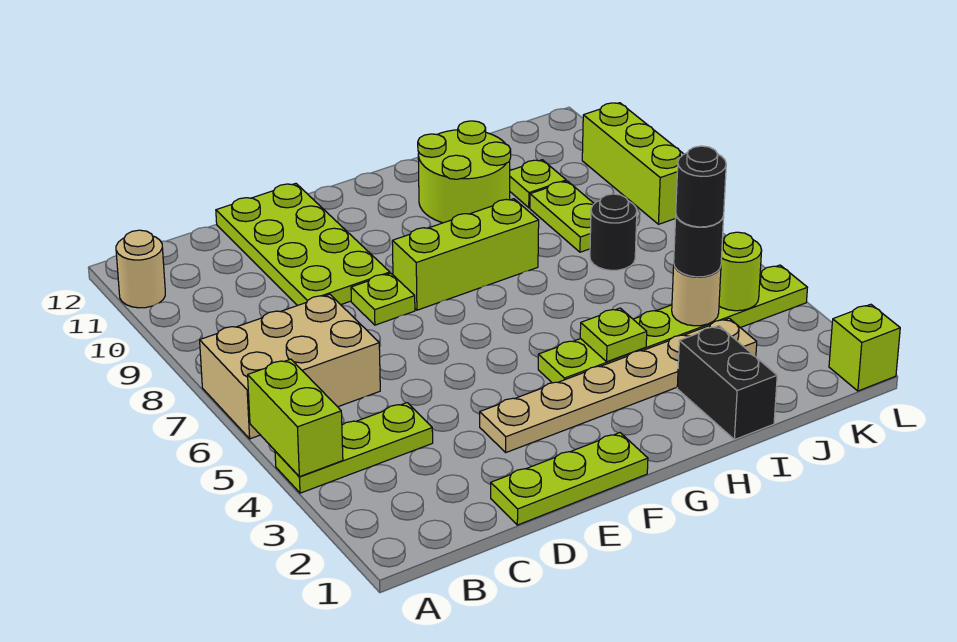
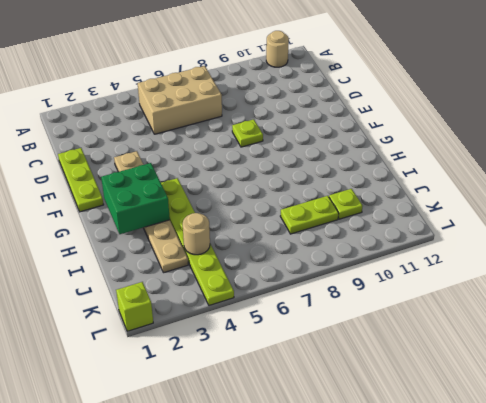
tan 2x3 brick [138,66,222,134] -> tan 2x3 brick turned to [200,294,380,439]
green 2x2 brick [101,163,170,234] -> none
none -> lime 1x3 plate [275,403,433,493]
none -> lime 2x4 plate [216,183,390,306]
none -> lime 1x3 brick [392,199,539,310]

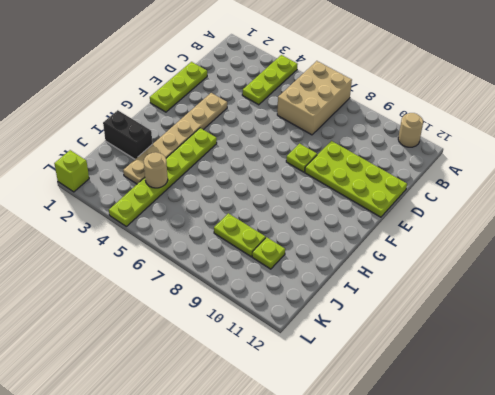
none -> lime 1x3 brick [392,199,539,310]
none -> lime 2x2 round brick [418,121,511,223]
none -> black 1x1 round brick [590,194,637,270]

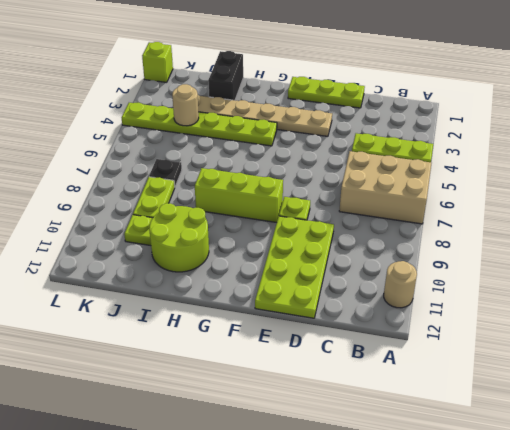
black 1x1 plate [149,159,182,186] -> black 1x1 round brick [590,194,637,270]
none -> lime 1x3 brick [582,103,684,224]
none -> lime 1x2 brick [248,359,343,477]
none -> lime 1x1 plate [580,308,647,362]

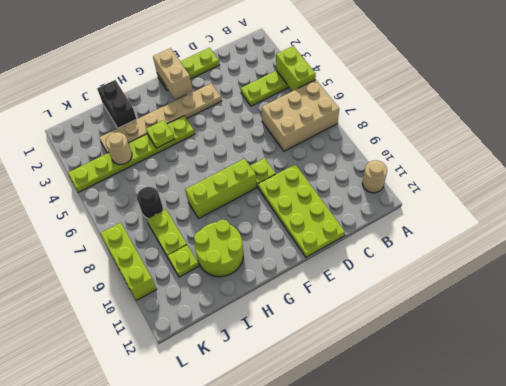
tan 1x2 brick [153,48,193,99] -> none
none -> lime 1x1 brick [829,304,900,391]
none -> lime 1x1 round brick [719,232,762,311]
none -> black 1x1 round brick [674,216,724,277]

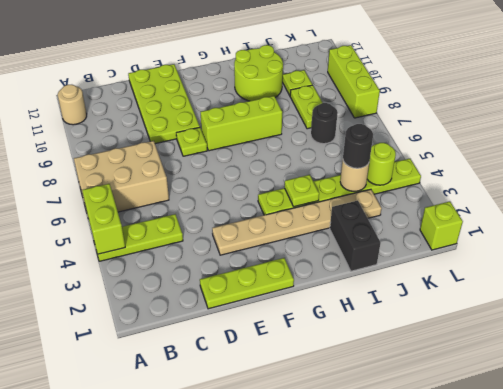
none -> black 1x1 round brick [676,146,726,227]

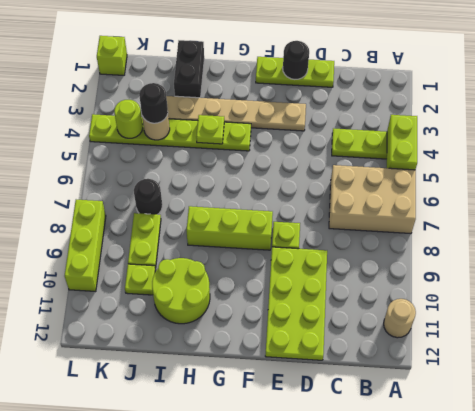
black 1x1 round brick [283,41,309,80] -> black 1x1 round brick moved to [676,146,726,227]

